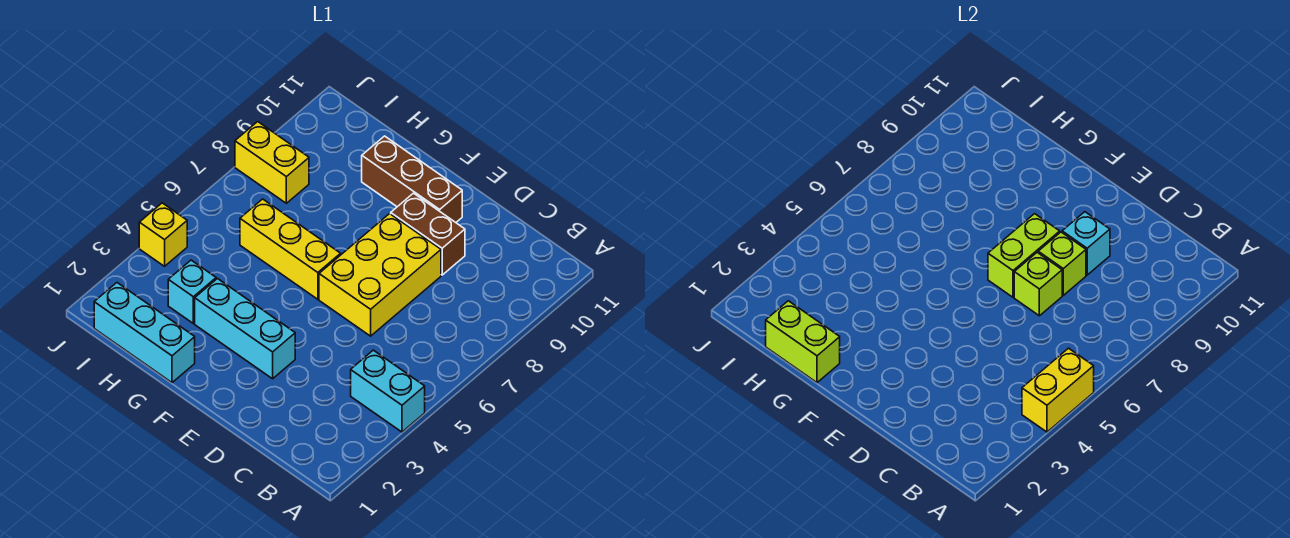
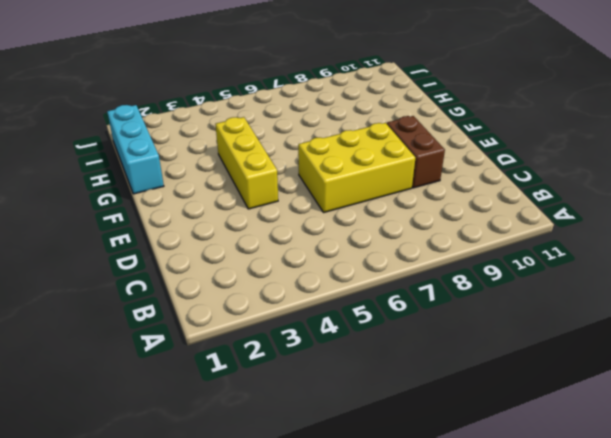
yellow 1x3 brick [215,117,278,209] -> yellow 1x3 brick moved to [240,199,341,299]
none -> cyan 1x2 brick [351,350,425,432]
none -> cyan 1x3 brick [195,279,295,379]
none -> brown 1x3 brick [362,136,462,222]

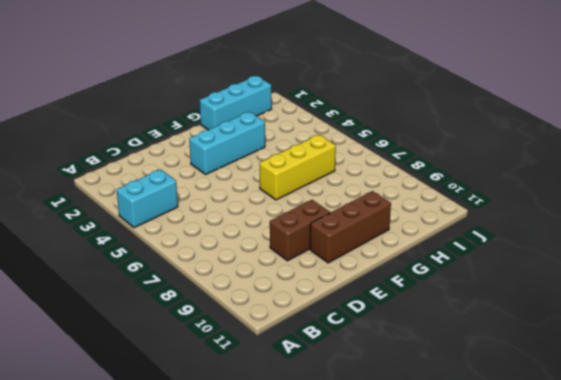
none -> yellow 2x3 brick [319,214,441,336]
none -> cyan 1x1 brick [168,260,216,323]
none -> yellow 1x2 brick [235,122,309,203]

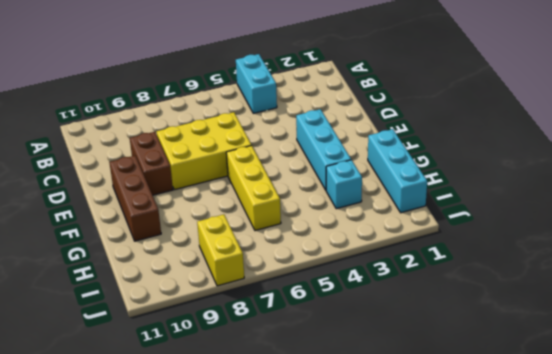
none -> yellow 1x1 brick [139,203,187,266]
none -> yellow 1x2 brick [1022,348,1094,432]
none -> lime 1x1 brick [1014,253,1062,316]

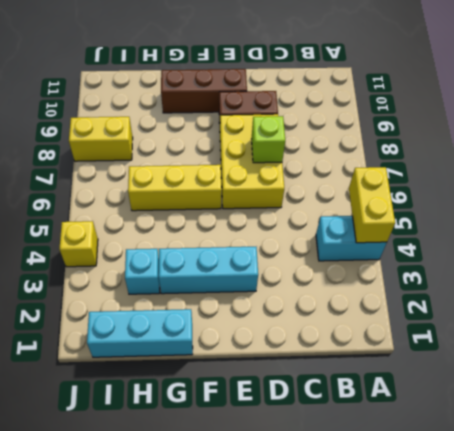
none -> lime 1x1 brick [1038,232,1086,295]
none -> cyan 1x1 brick [1062,212,1110,275]
none -> lime 1x2 brick [988,214,1060,297]

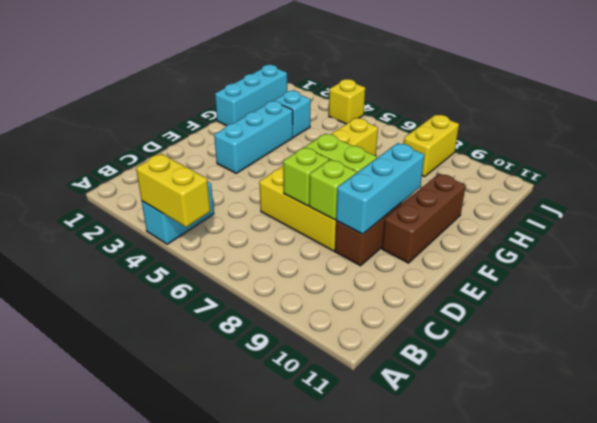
cyan 1x3 brick [336,143,424,234] -> cyan 1x1 brick [1062,212,1110,275]
none -> lime 1x2 brick [766,301,840,383]

